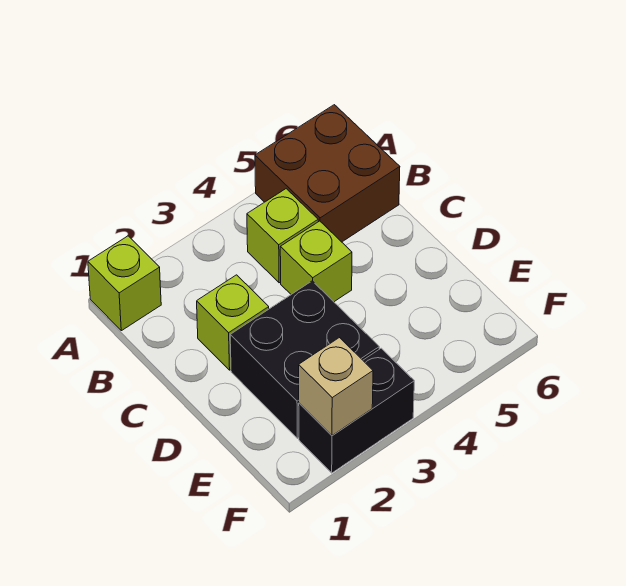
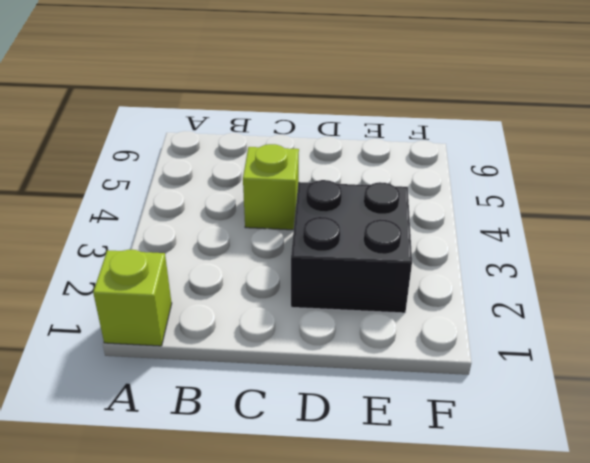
none -> brown 2x2 brick [255,105,400,242]
none -> lime 1x1 brick [247,189,318,283]

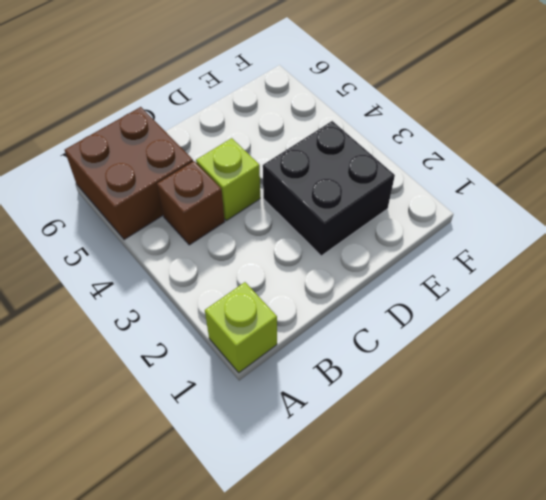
brown 1x1 brick [157,161,225,245] -> lime 1x1 brick [247,189,318,283]
none -> lime 1x1 brick [197,275,269,370]
none -> black 1x2 brick [299,348,414,473]

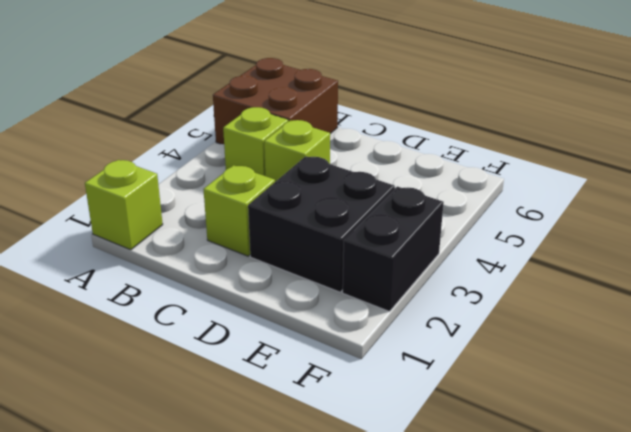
none -> tan 1x1 brick [299,338,373,436]

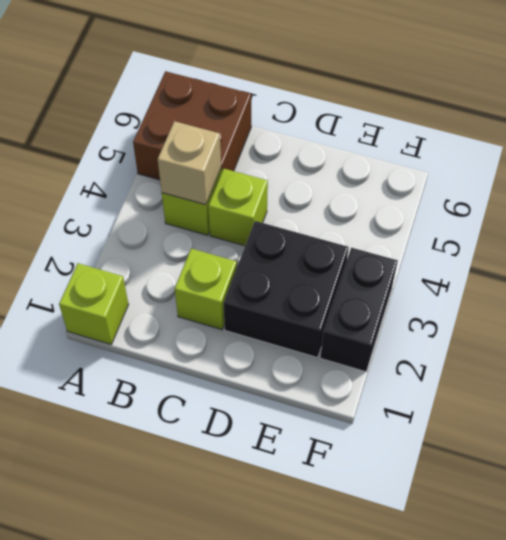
tan 1x1 brick [158,121,221,205] -> tan 1x1 brick moved to [299,338,373,436]

